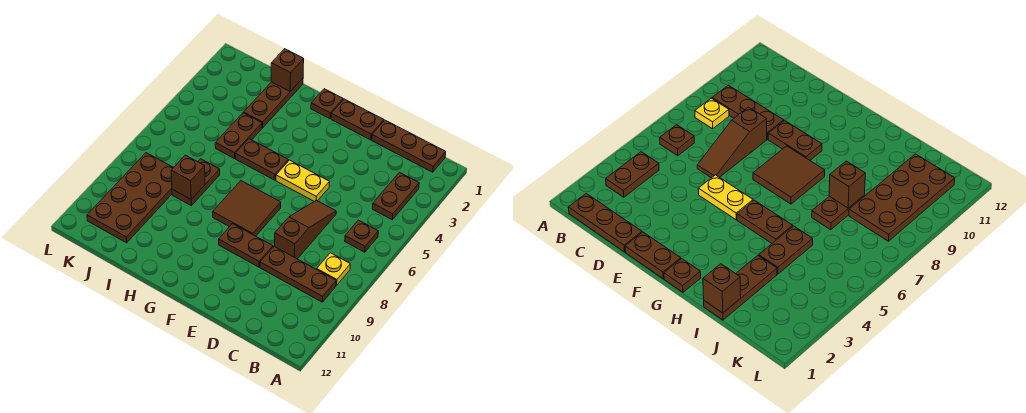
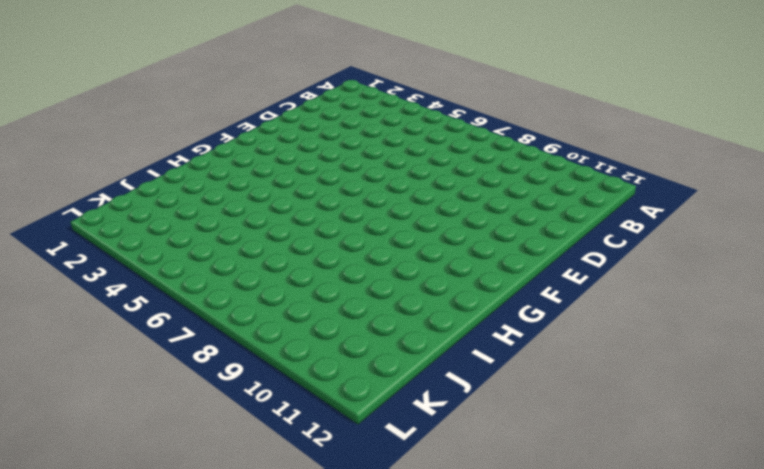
none -> brown 1x3 plate [372,120,446,172]
none -> brown 1x2 plate [372,173,419,220]
none -> brown 1x1 plate [345,220,378,252]

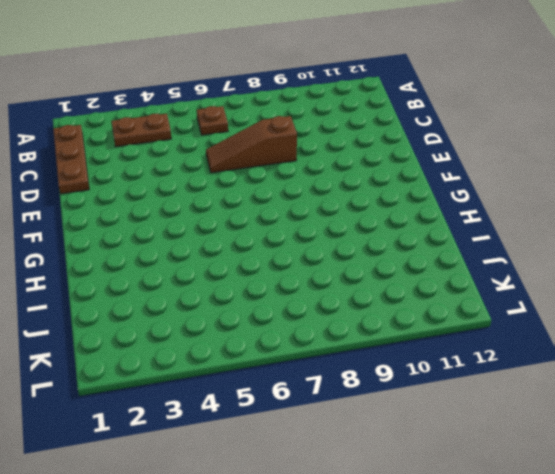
none -> yellow 1x1 plate [317,253,350,285]
none -> brown 1x3 plate [260,246,336,302]
none -> brown 1x2 plate [331,99,384,140]

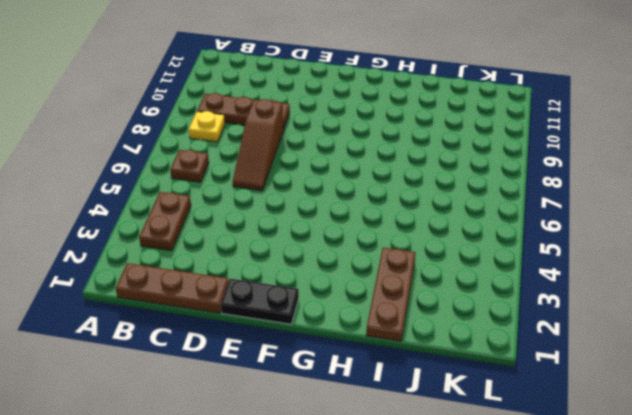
black 1x2 plate [221,279,299,324] -> brown 1x2 plate [331,99,384,140]
none -> yellow 1x2 plate [276,160,329,202]
none -> brown 1x2 plate [219,224,273,267]
none -> brown 2x2 tile [213,181,281,236]

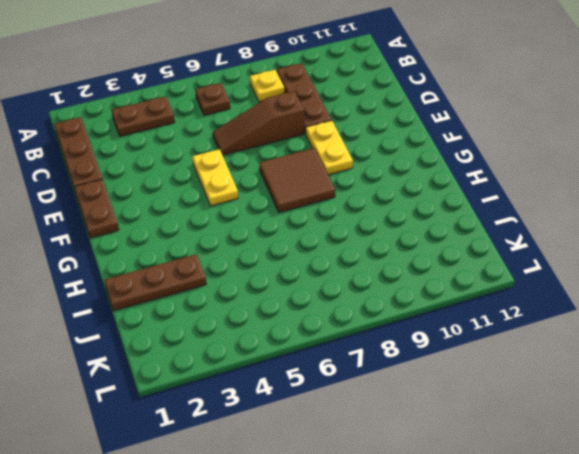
yellow 1x2 plate [306,121,353,175] -> brown 1x2 plate [219,224,273,267]
none -> brown 1x1 plate [311,89,343,119]
none -> brown 1x2 plate [236,139,288,180]
none -> brown 1x2 plate [215,113,262,159]

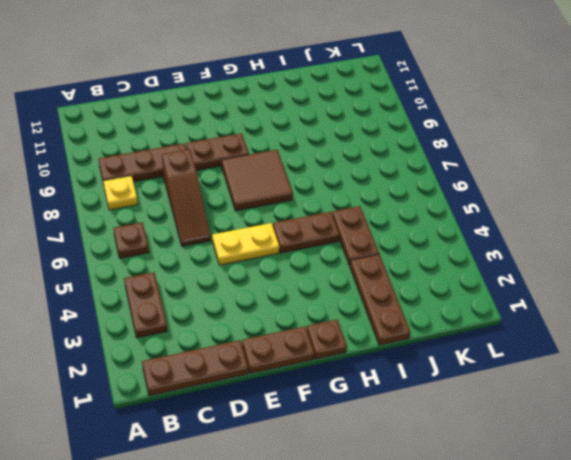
none -> brown 1x2 plate [172,159,220,206]
none -> brown 2x4 plate [87,153,174,243]
none -> brown 1x1 brick [271,49,304,91]

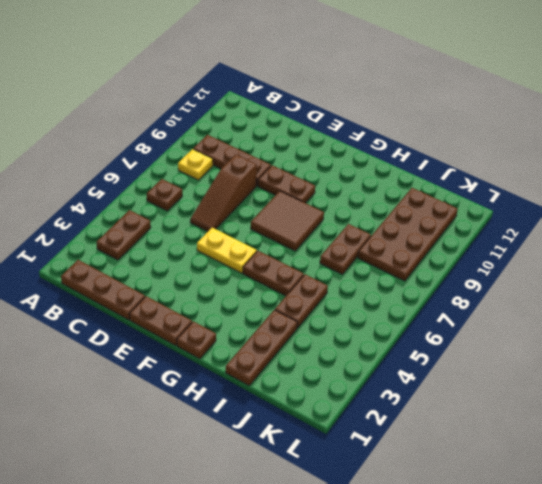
none -> brown 1x1 brick [271,49,304,91]
none -> brown 1x1 brick [171,155,205,199]

